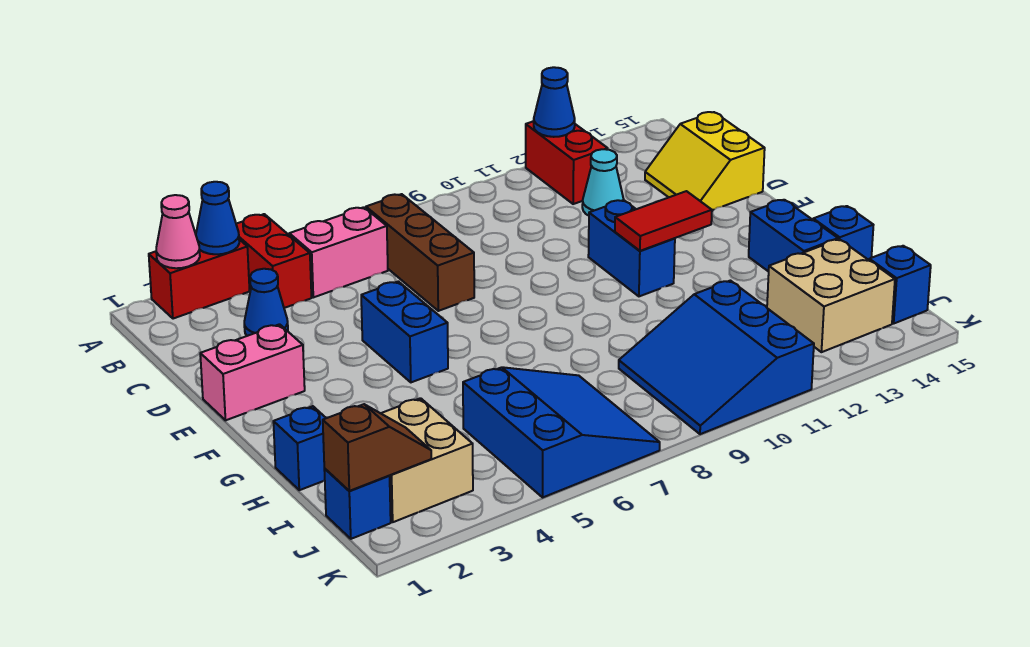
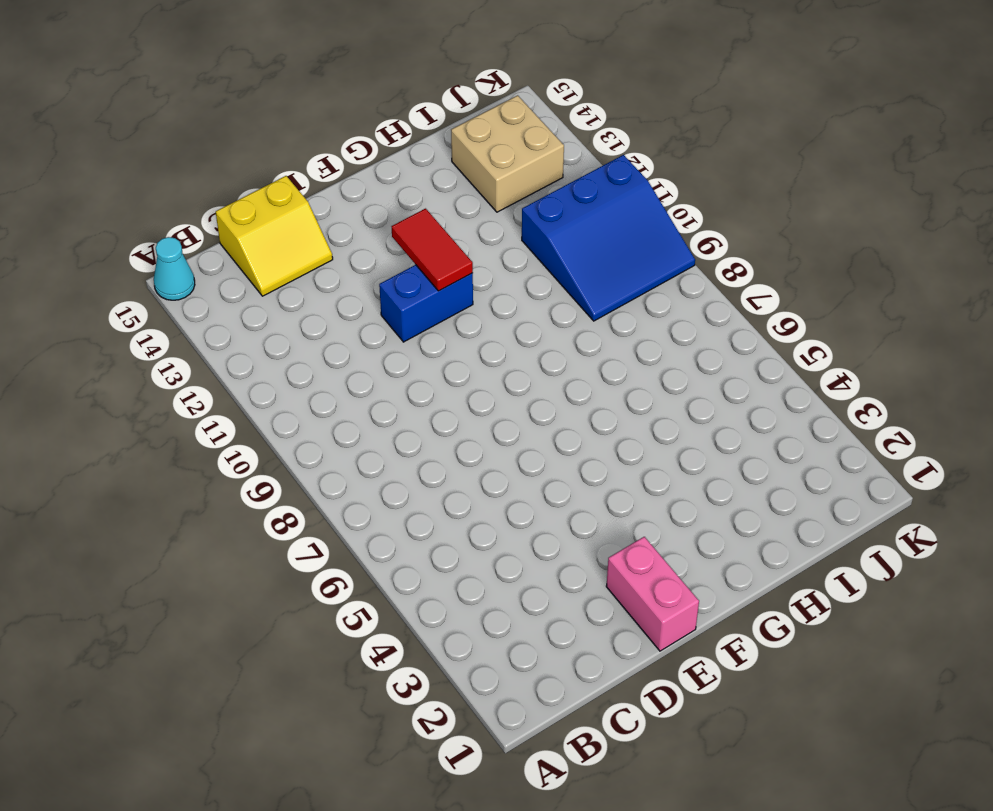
cyan 1x1 cone [154,237,195,300] -> cyan 1x1 cone moved to [582,149,624,216]
none -> red 1x2 brick [149,239,250,319]
none -> red 1x2 brick [236,214,312,308]
none -> red 1x2 brick [526,121,608,204]

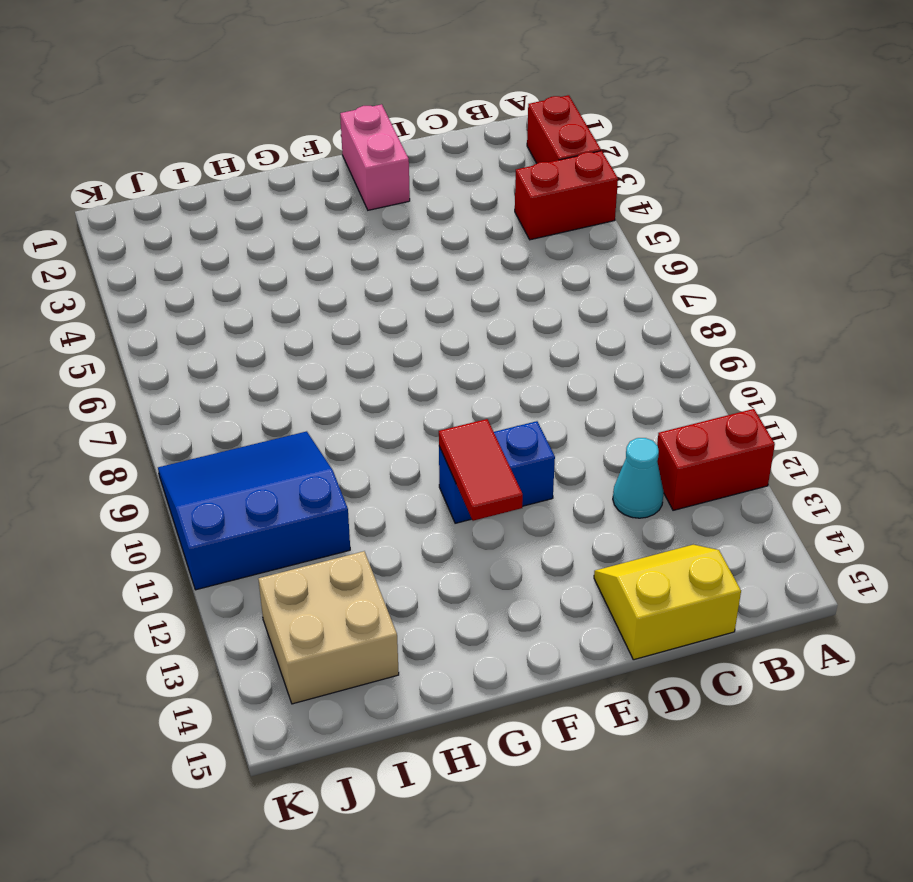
none -> pink 1x2 brick [289,207,388,297]
none -> brown 1x3 brick [366,194,474,311]
none -> blue 1x1 cone [244,269,288,336]

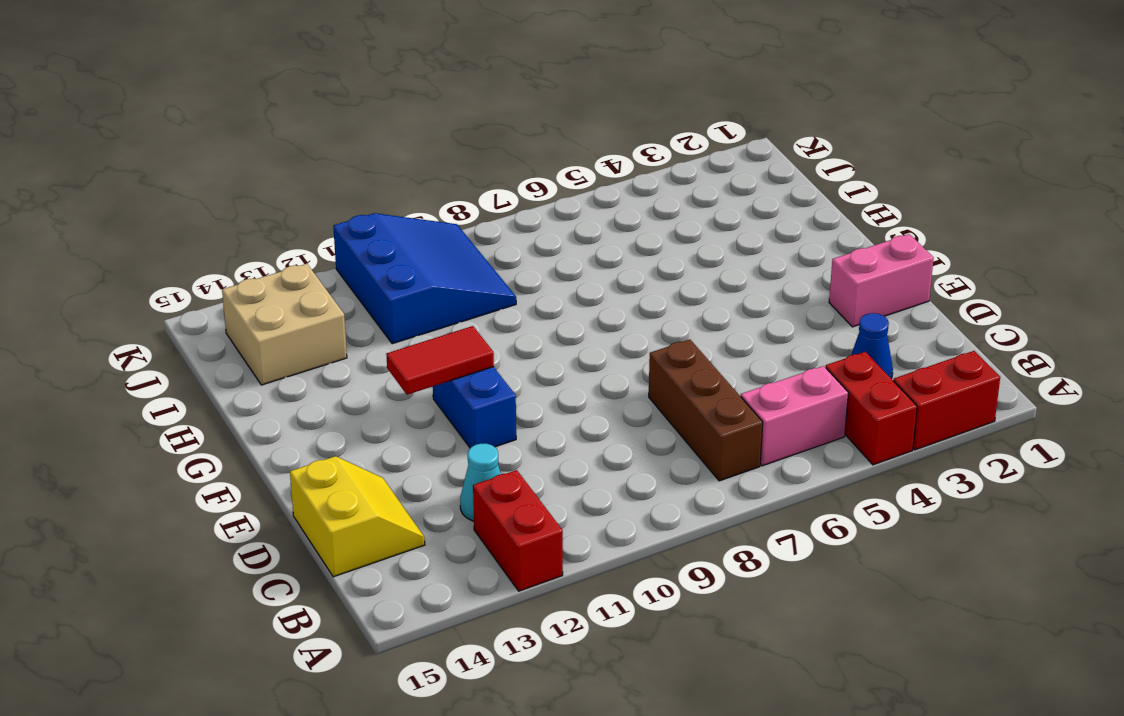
none -> blue 1x2 brick [361,281,448,382]
none -> blue 1x2 brick [749,200,838,272]
none -> blue 1x1 brick [273,406,326,490]

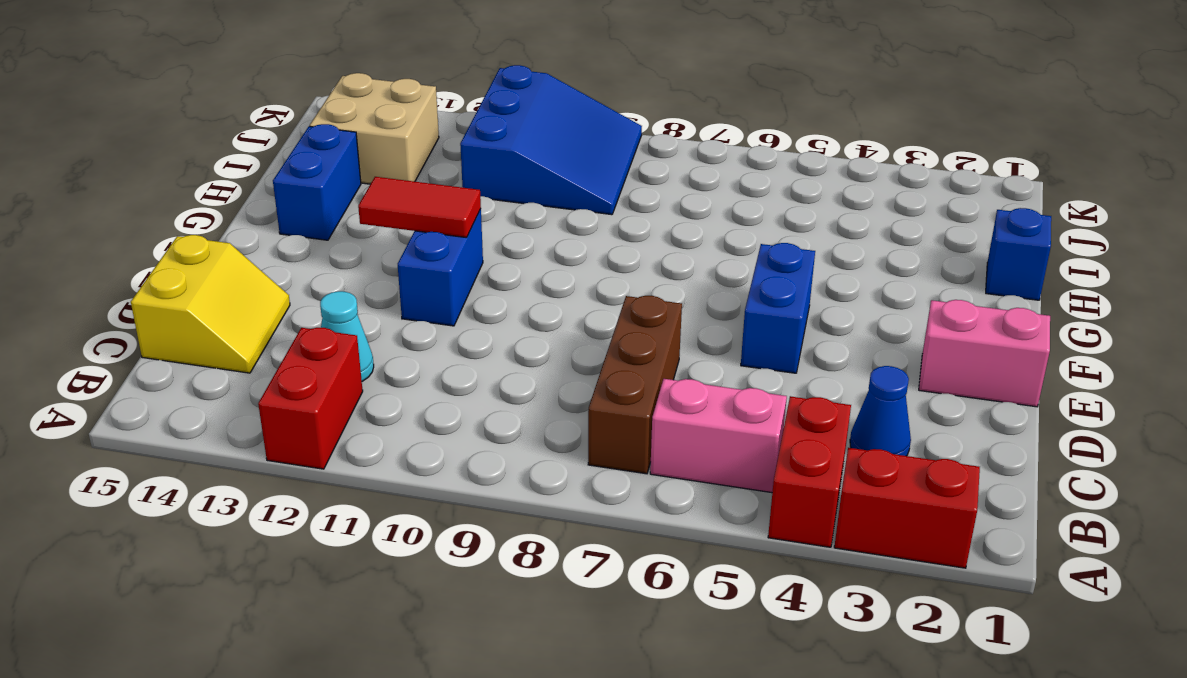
none -> blue 1x1 brick [813,206,873,260]
none -> tan 2x2 brick [381,398,473,522]
none -> blue 3x3 slope [463,367,660,497]

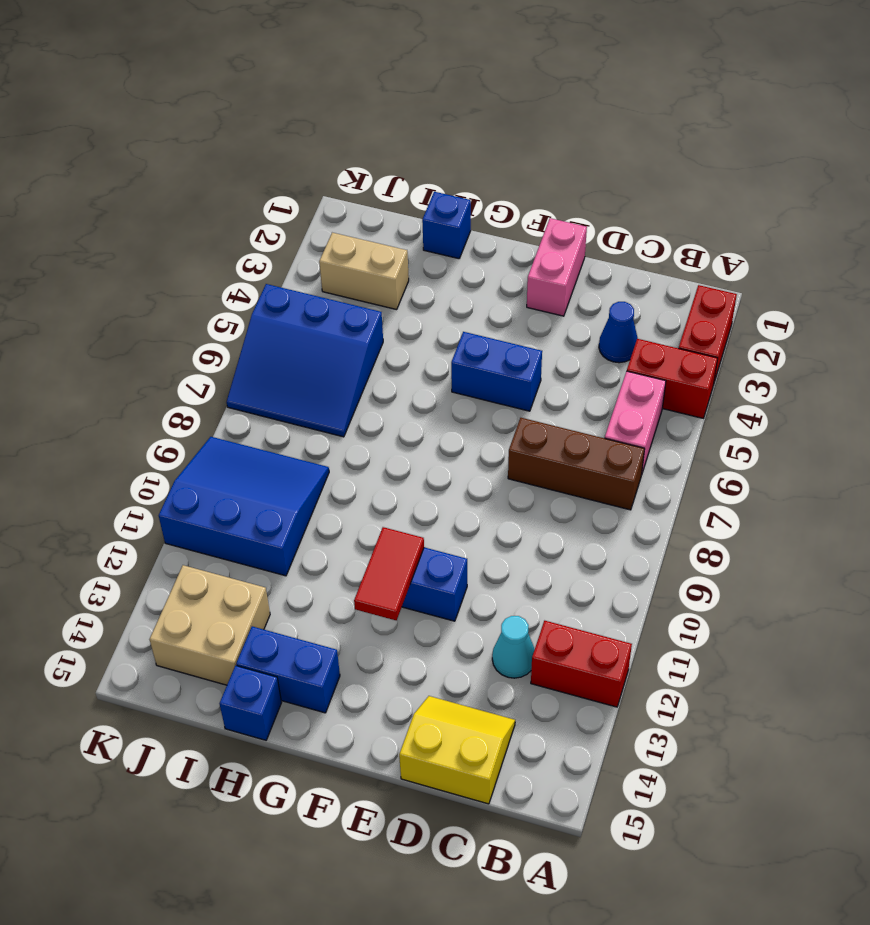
tan 1x2 brick [319,233,409,310] -> tan 2x2 brick [381,398,473,522]
none -> blue 1x1 brick [324,469,391,539]
none -> blue 1x1 brick [869,246,931,323]
none -> pink 1x1 cone [156,195,200,268]

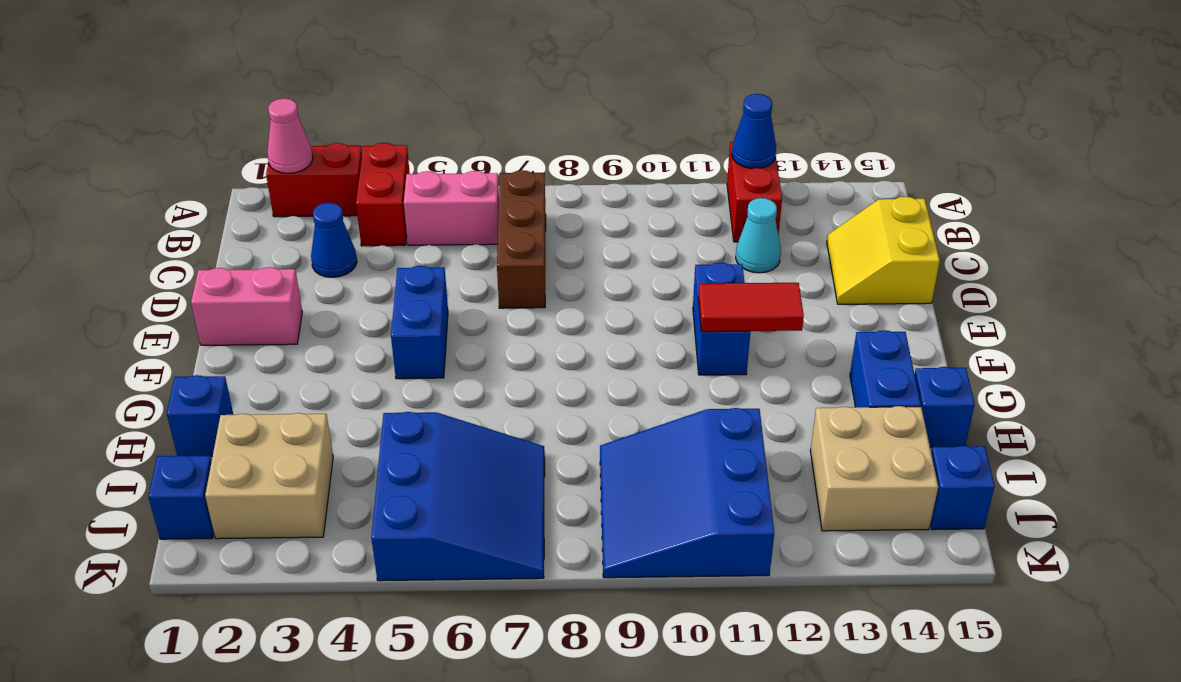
none -> blue 1x1 cone [196,182,239,254]
none -> brown 1x2 slope [323,404,431,491]

